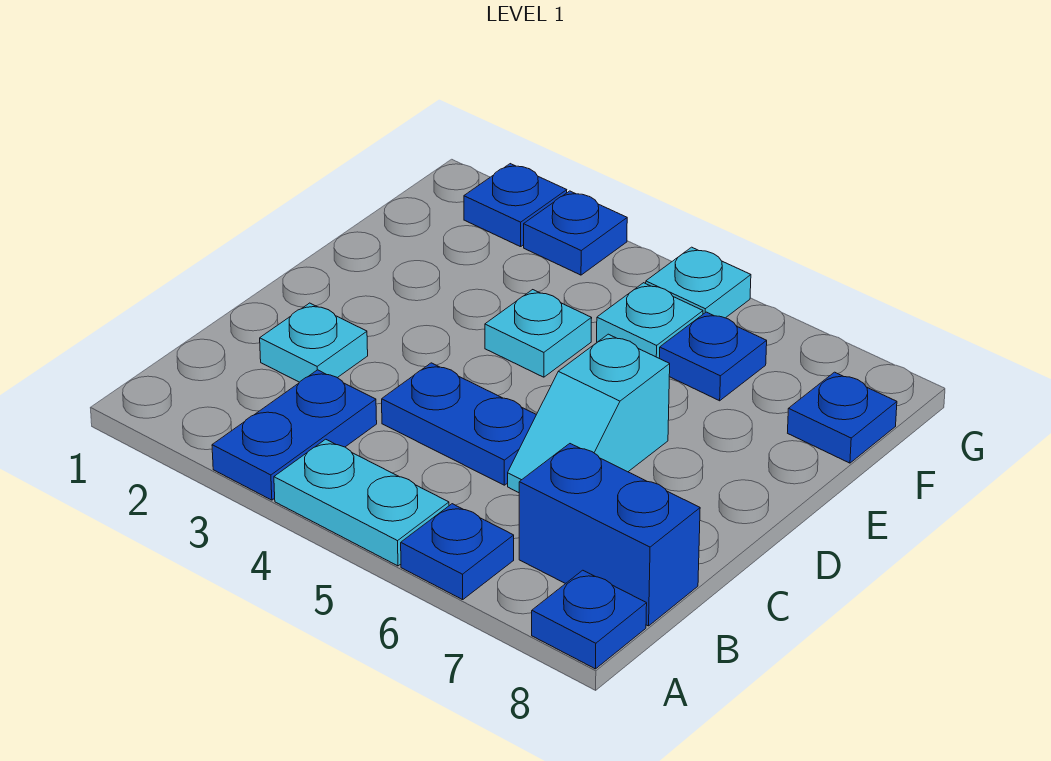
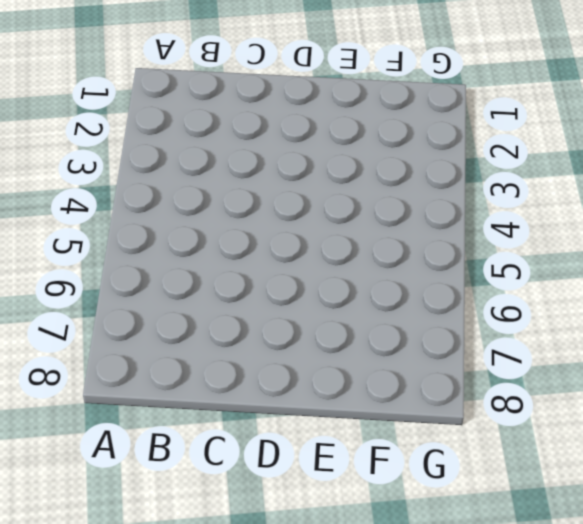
none -> blue 1x2 plate [212,370,377,500]
none -> cyan 1x2 plate [274,439,449,566]
none -> blue 1x1 plate [401,504,514,600]

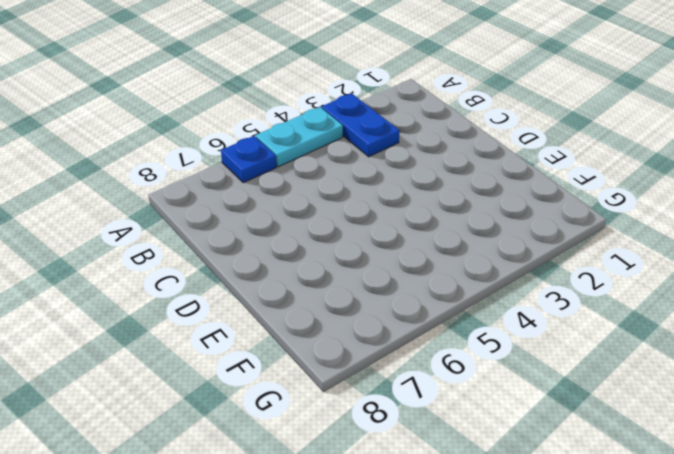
none -> blue 1x1 plate [532,570,647,669]
none -> blue 1x2 brick [519,444,700,626]
none -> cyan 1x1 plate [260,303,368,382]

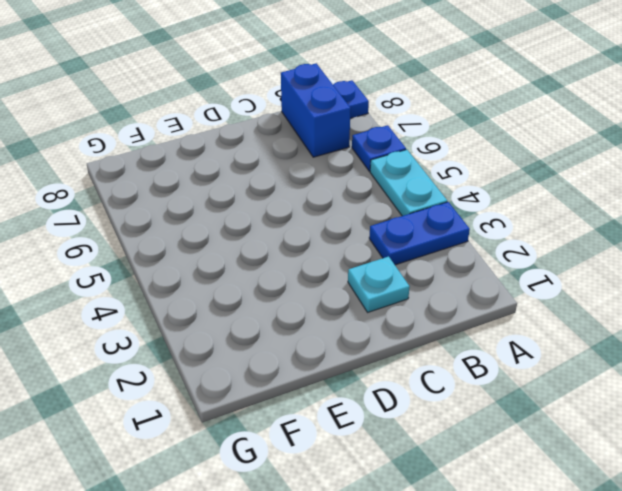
none -> blue 1x2 plate [382,363,536,485]
none -> cyan 1x2 slope [508,334,670,493]
none -> cyan 1x1 plate [485,290,592,377]

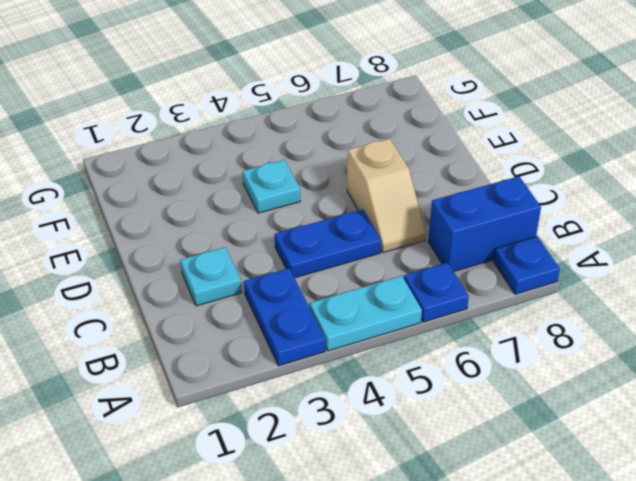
tan 1x2 slope [347,139,426,252] -> cyan 1x2 slope [508,334,670,493]
none -> cyan 1x1 plate [597,283,703,358]
none -> blue 1x1 plate [659,312,767,401]
none -> blue 1x1 plate [788,372,897,463]

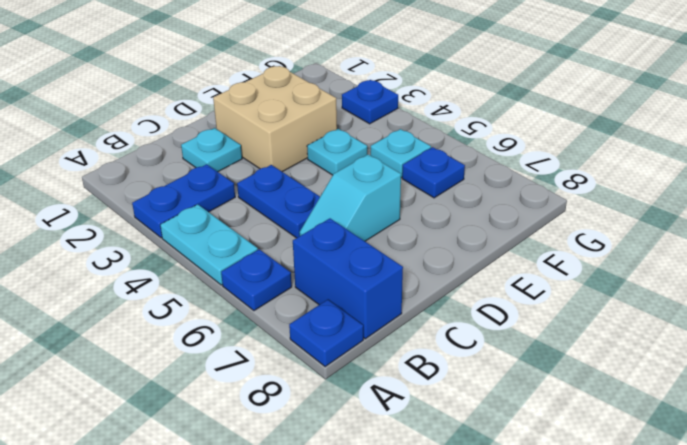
tan 2x2 brick [213,66,337,172] -> none
none -> blue 1x1 plate [788,372,897,463]
none -> blue 1x1 plate [464,164,567,247]
none -> cyan 1x1 plate [646,247,751,318]

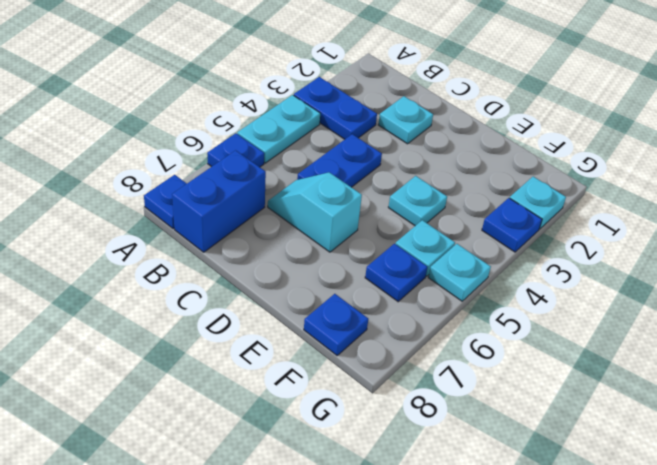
cyan 1x1 plate [510,177,566,229] -> blue 1x1 plate [464,164,567,247]

